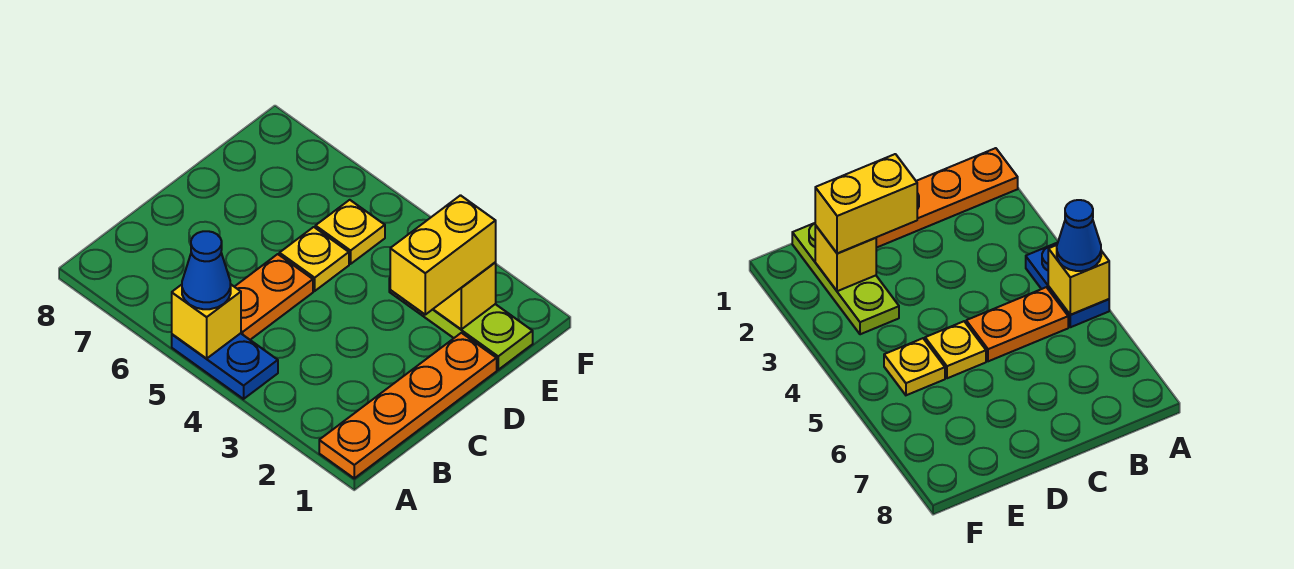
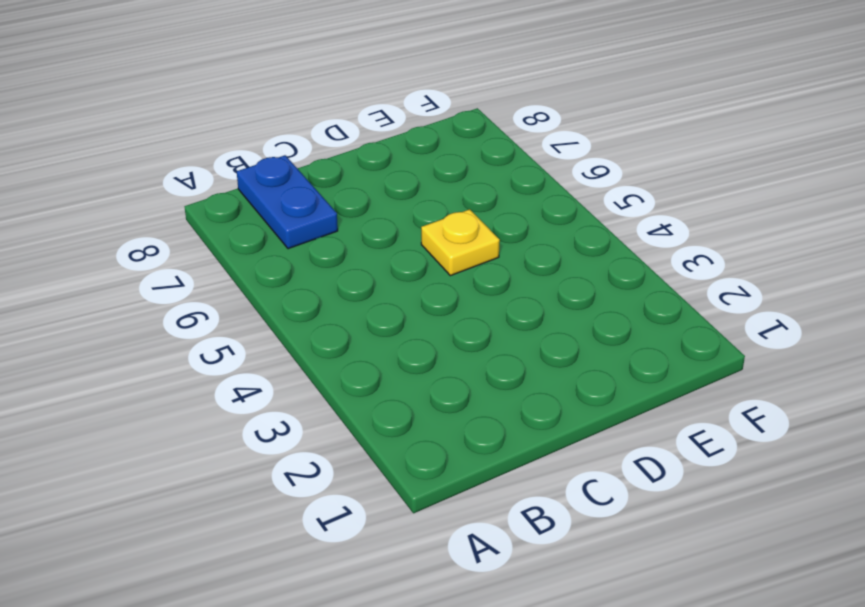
blue 1x2 plate [237,155,338,249] -> blue 1x2 plate moved to [172,333,278,399]
none -> orange 1x4 plate [319,333,497,478]
none -> orange 1x2 plate [235,254,313,340]

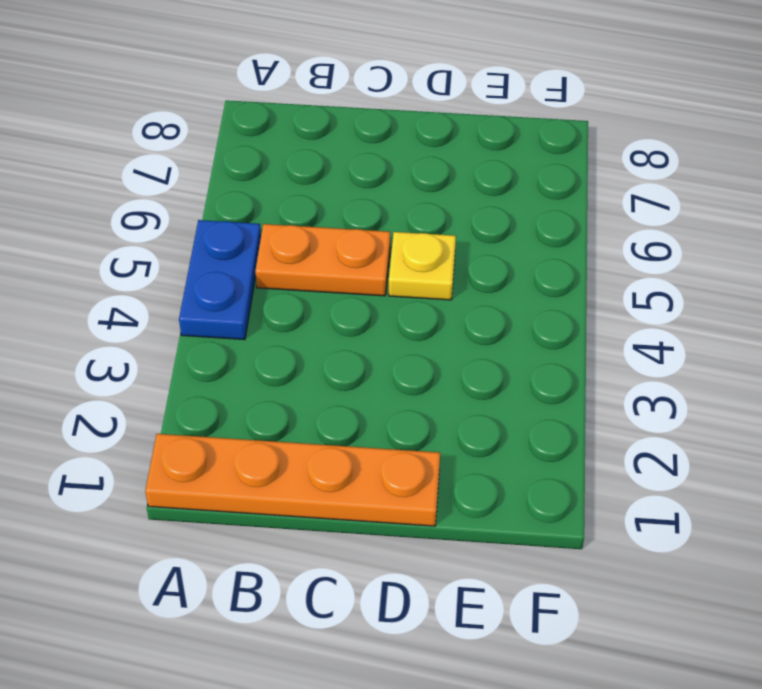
none -> lime 1x3 plate [389,279,533,370]
none -> yellow 1x1 plate [315,200,385,264]

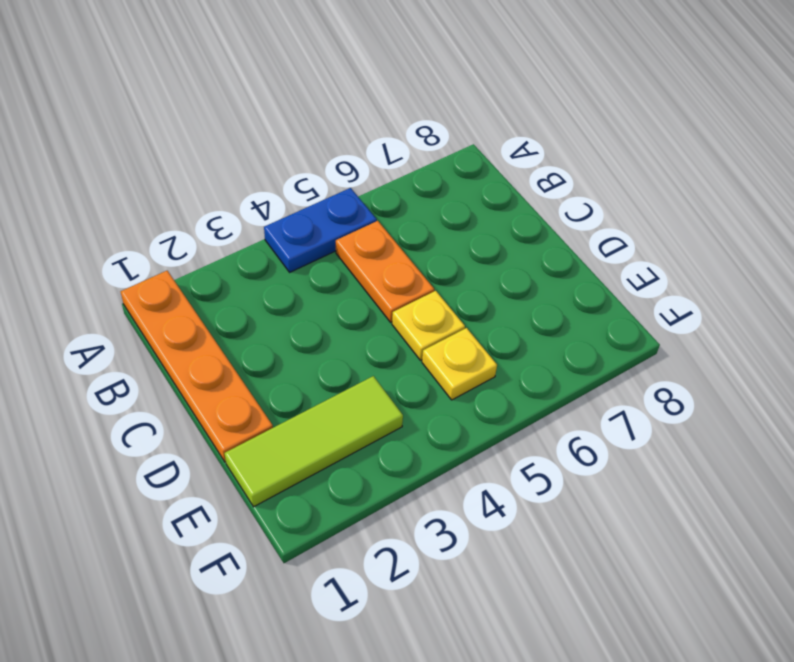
lime 1x3 tile [225,376,403,507] -> lime 1x3 plate [389,279,533,370]
none -> yellow 1x1 brick [172,284,241,358]
none -> yellow 1x1 brick [433,263,496,329]

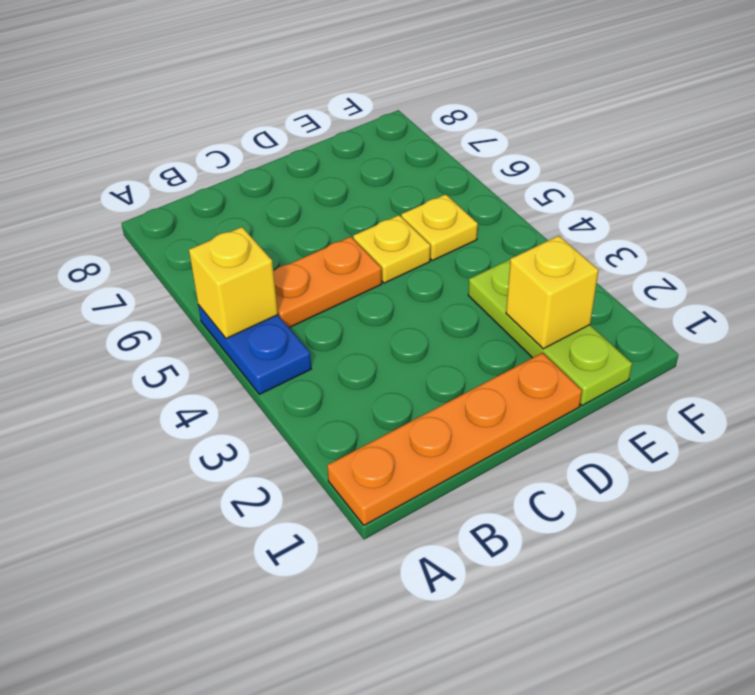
none -> blue 1x1 cone [182,231,231,309]
none -> yellow 1x2 brick [390,195,496,315]

